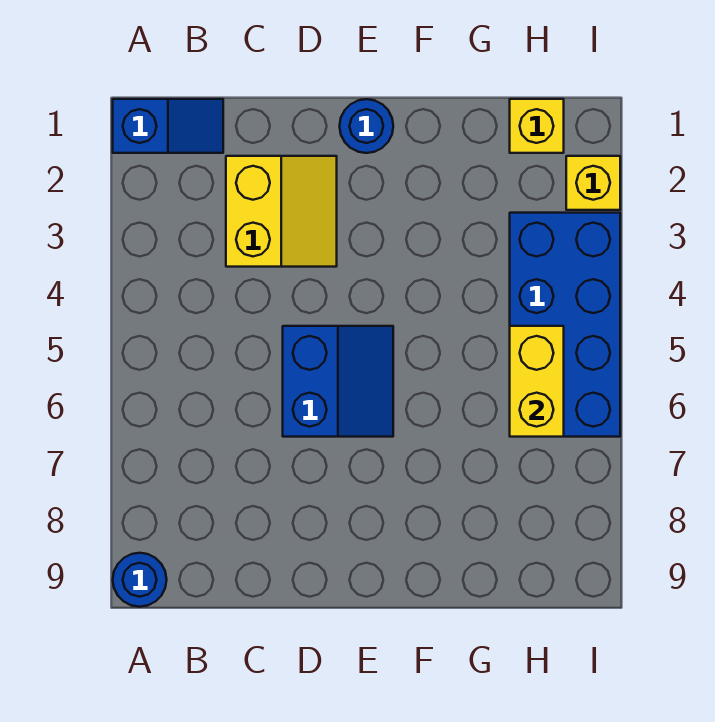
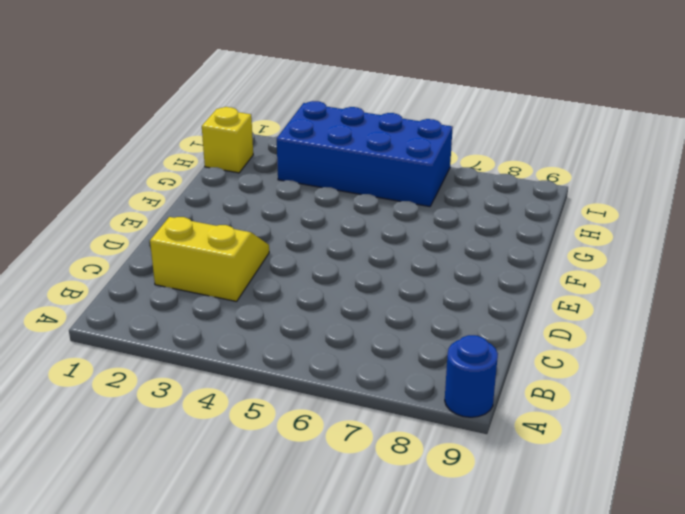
none -> blue 1x2 slope [113,99,223,153]
none -> blue 2x2 slope [283,326,393,437]

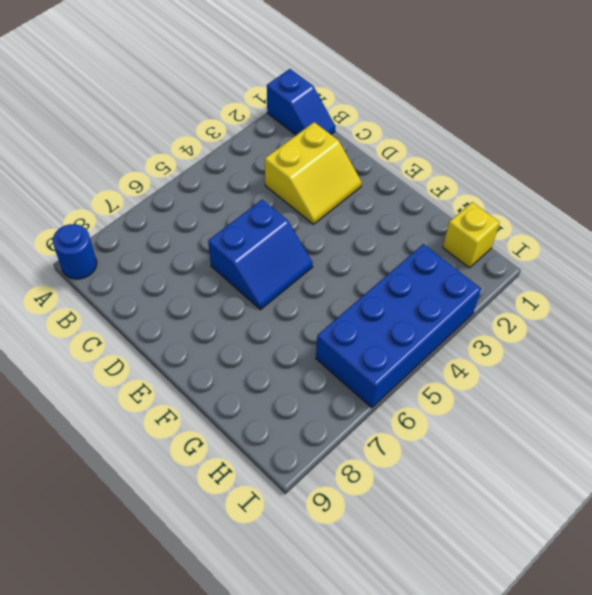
none -> blue 1x1 round brick [340,99,393,153]
none -> yellow 1x1 brick [566,156,620,210]

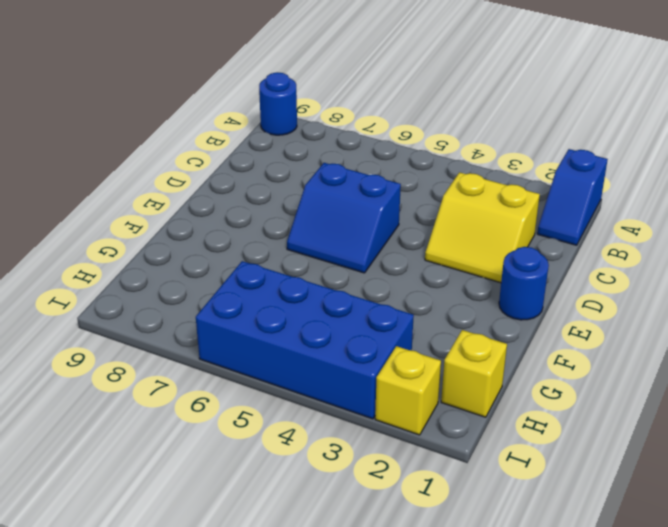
none -> yellow 1x2 brick [510,326,564,437]

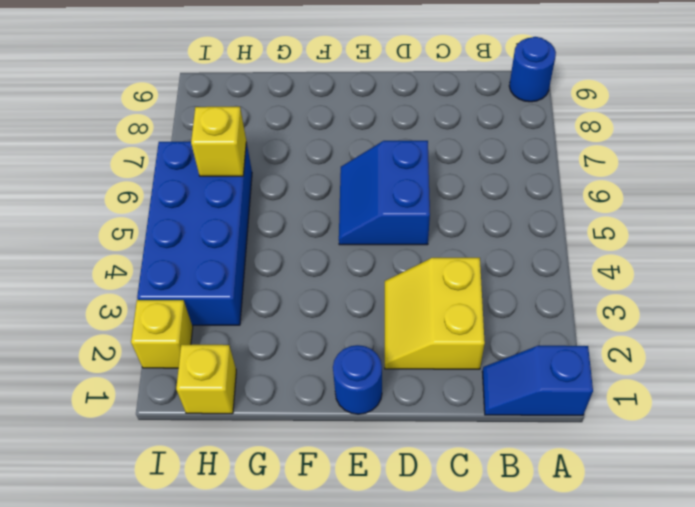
yellow 1x1 brick [191,107,246,176] -> yellow 1x2 brick [510,326,564,437]

